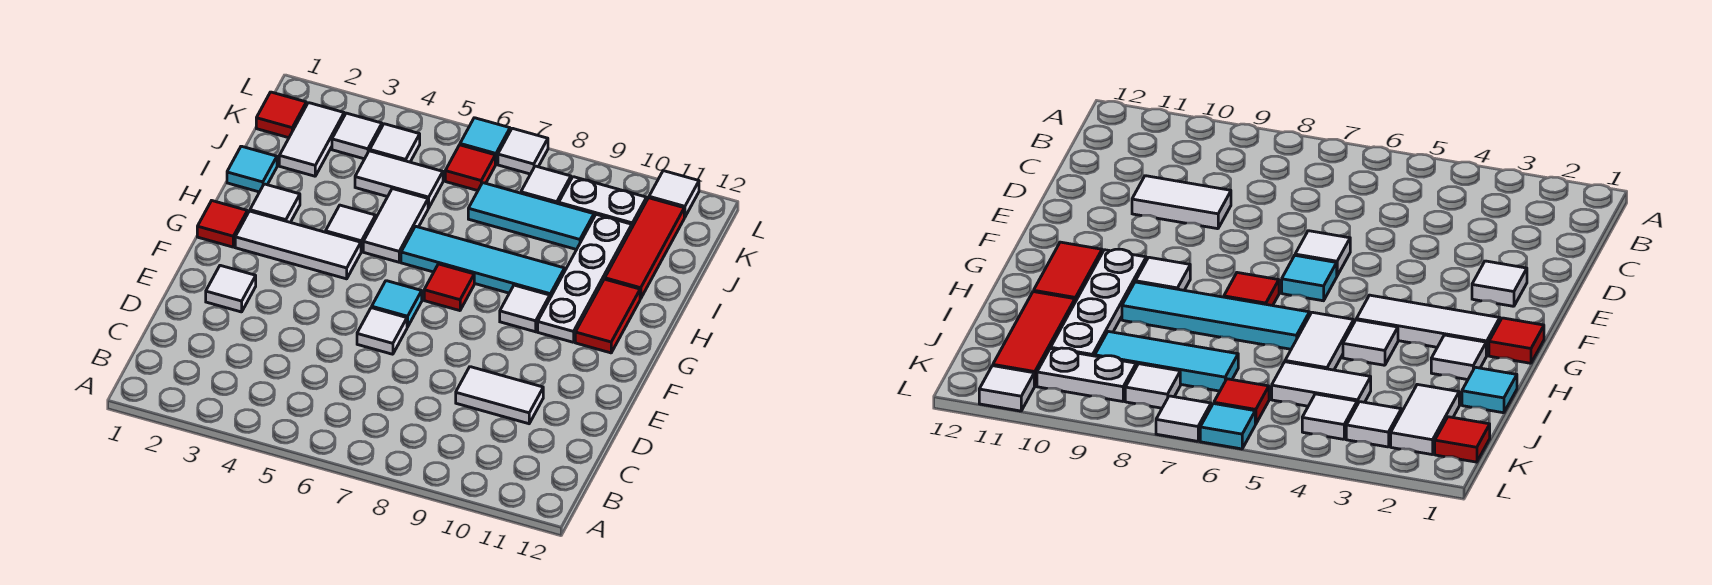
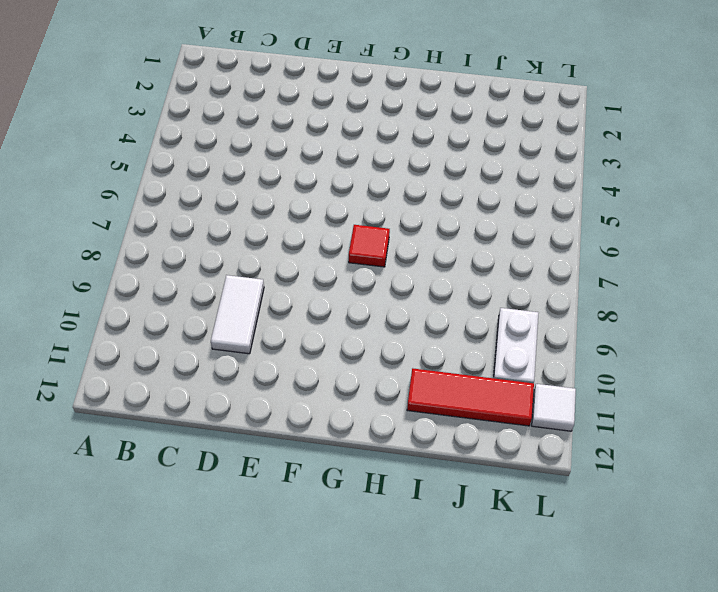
none -> white 1x1 tile [206,265,256,312]
none -> white 1x1 tile [357,308,407,354]
none -> cyan 1x1 tile [372,281,422,327]

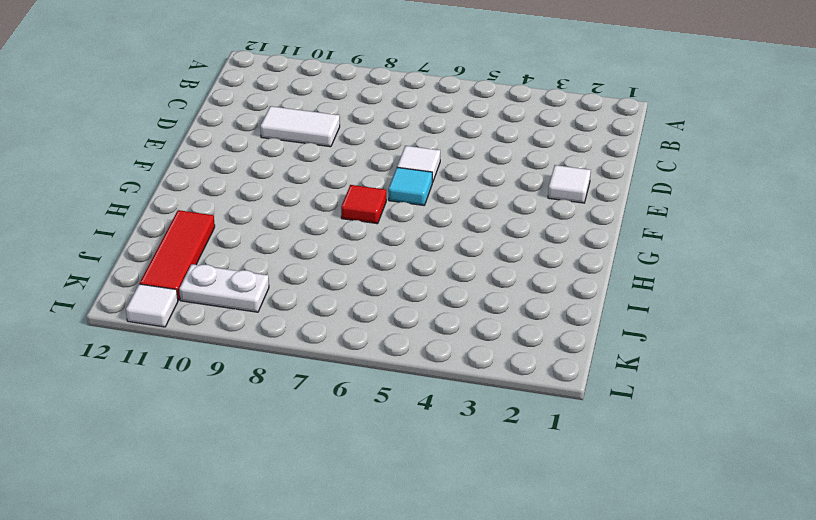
none -> red 1x1 tile [197,201,247,247]
none -> white 1x3 tile [235,211,361,279]
none -> white 1x1 tile [500,285,550,332]

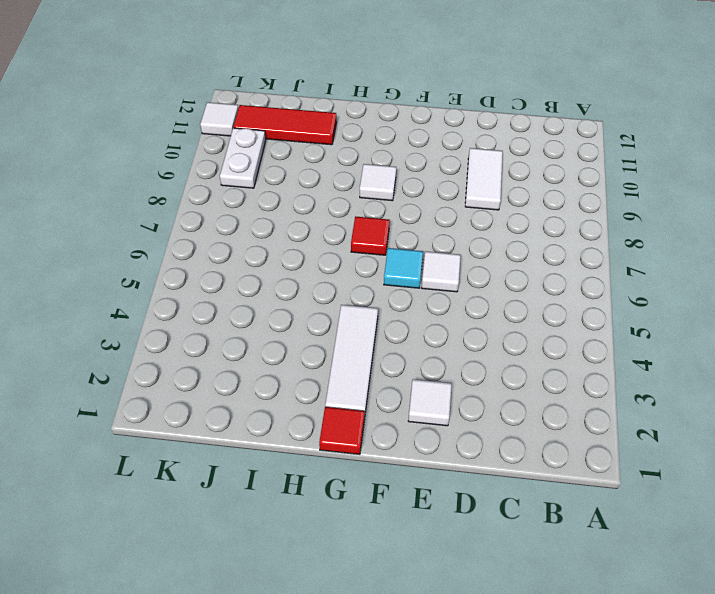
none -> white 1x4 plate [538,214,632,342]
none -> red 1x2 tile [575,279,640,353]
none -> white 1x1 tile [250,184,300,222]

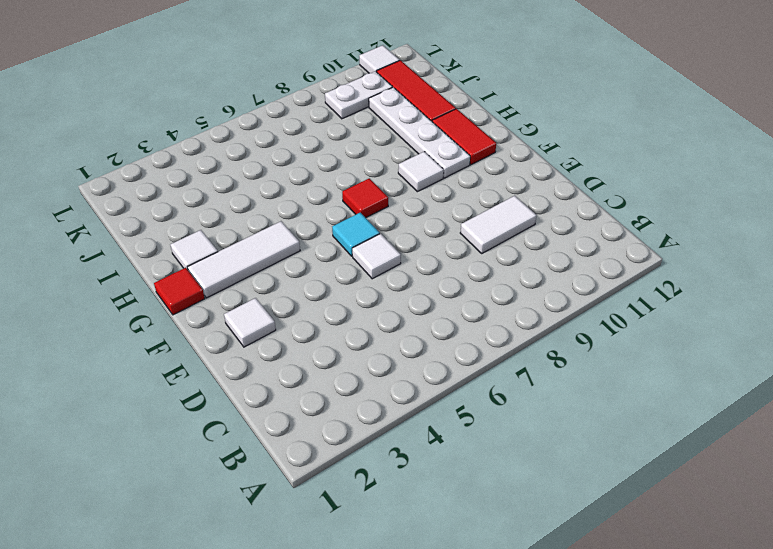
none -> white 1x1 tile [326,205,376,252]
none -> white 1x2 tile [363,189,428,262]
none -> cyan 1x4 tile [401,226,565,298]

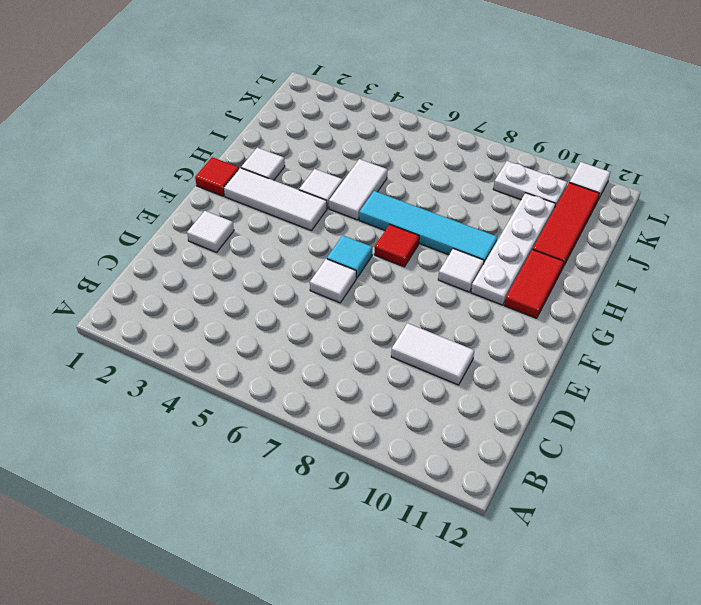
none -> cyan 1x1 tile [227,146,277,192]
none -> white 1x2 tile [279,103,344,176]
none -> white 1x2 tile [355,151,443,208]

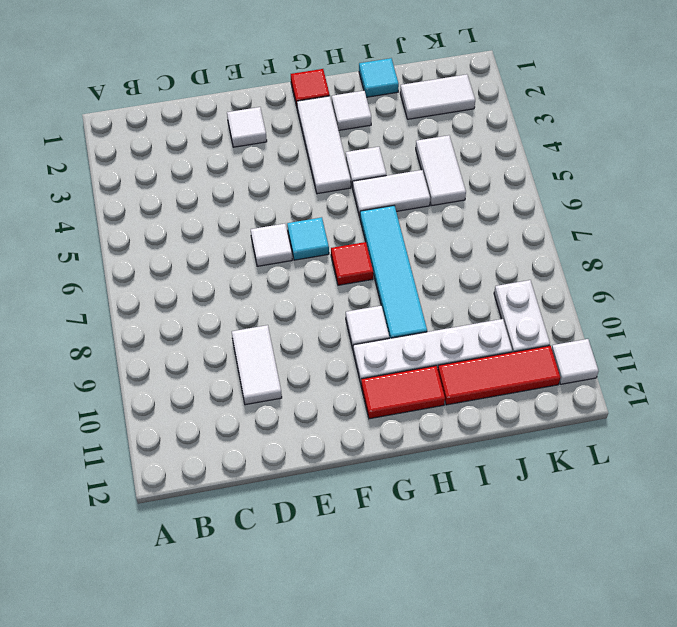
none -> cyan 1x3 tile [468,183,594,250]
none -> red 1x1 tile [256,92,306,138]
none -> white 1x1 tile [332,113,382,159]

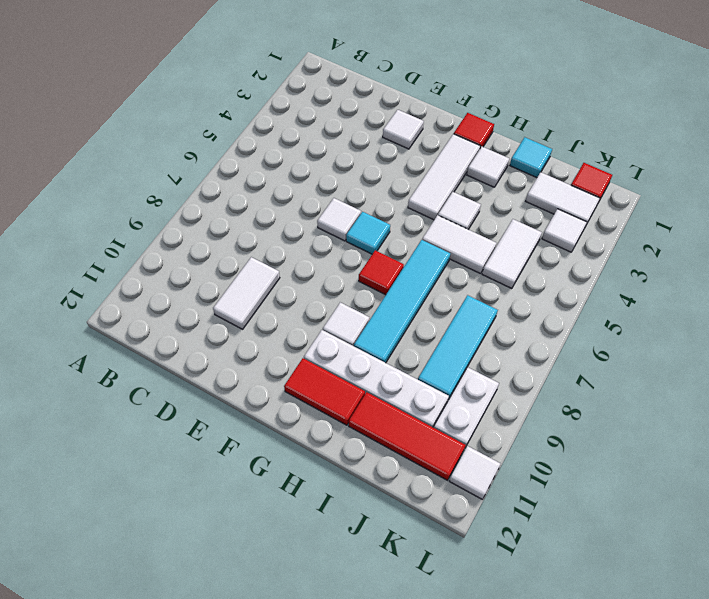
none -> white 1x1 tile [370,124,420,162]
none -> red 1x1 tile [445,145,495,191]
none -> white 1x1 tile [521,166,571,204]

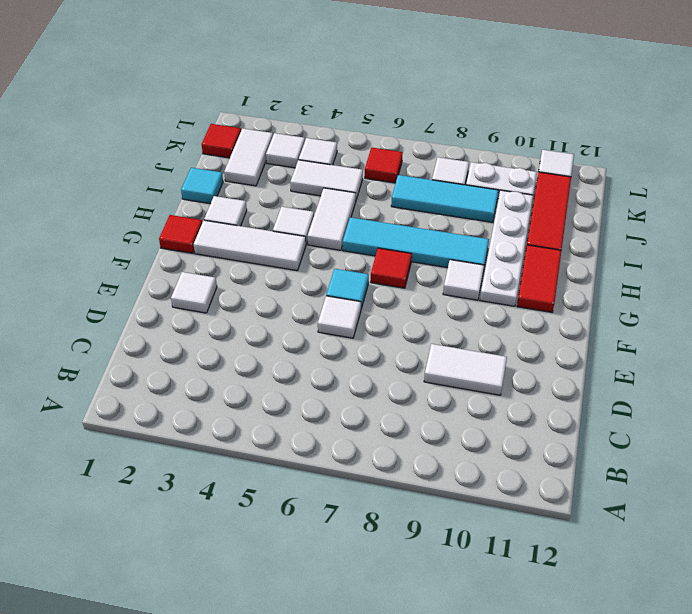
none -> cyan 1x1 tile [460,118,510,164]
none -> white 1x1 tile [498,128,548,174]

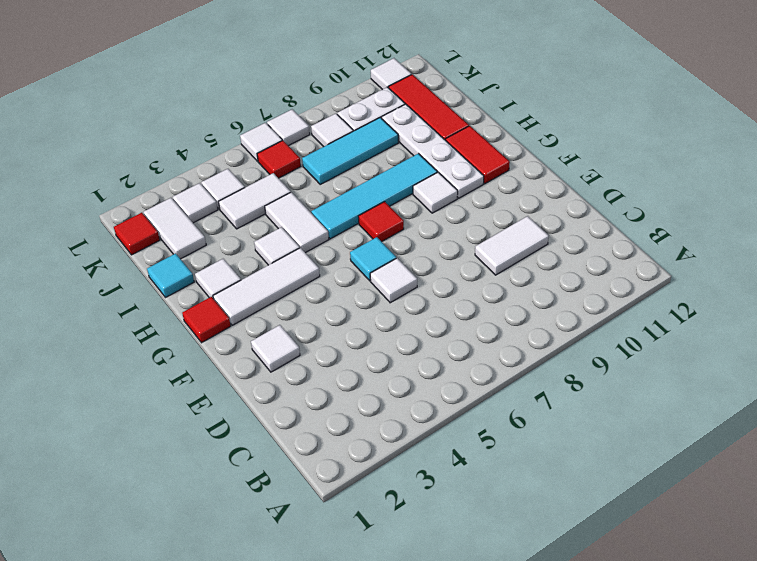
white 1x1 tile [240,123,282,161] -> cyan 1x1 tile [460,118,510,164]

